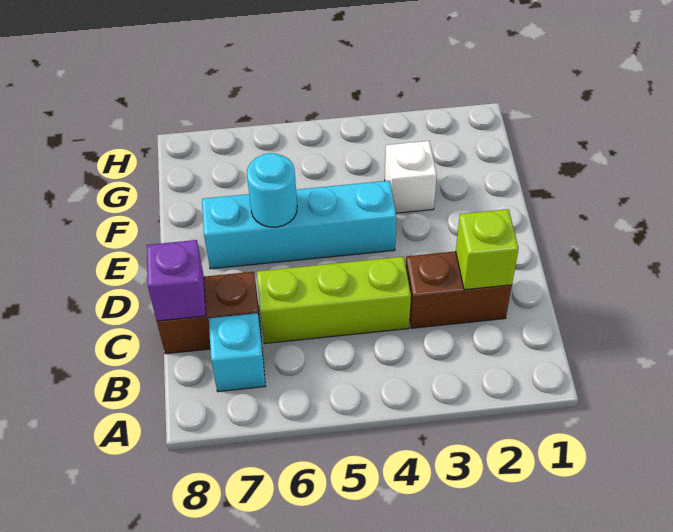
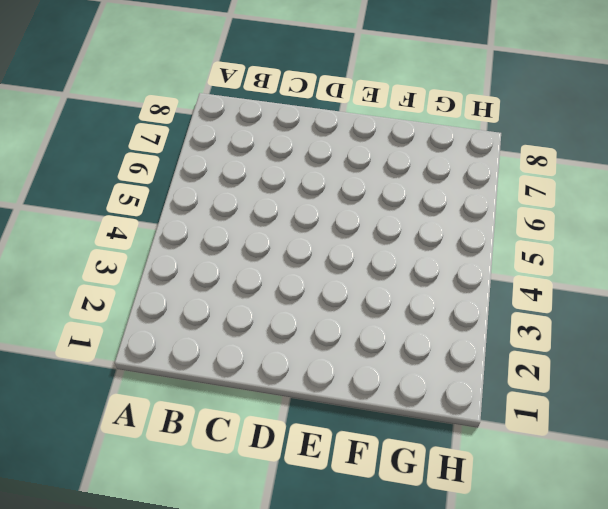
none -> cyan 1x1 brick [209,313,265,392]
none -> brown 1x2 brick [406,251,512,328]

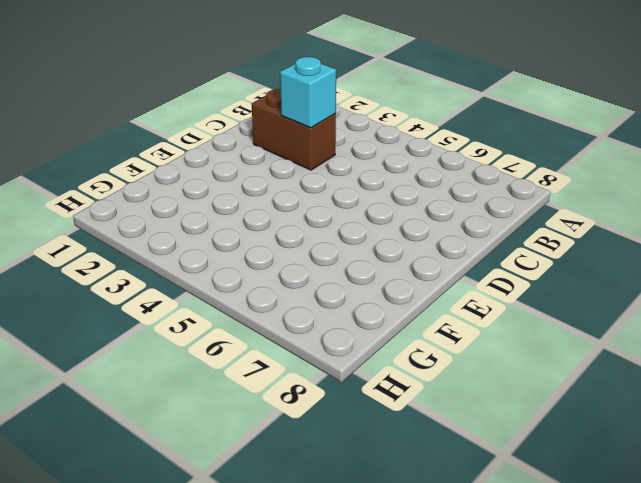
cyan 1x1 brick [280,57,336,128] -> cyan 1x1 brick moved to [209,313,265,392]
none -> lime 1x3 brick [257,257,411,344]
none -> brown 1x2 brick [157,272,261,354]

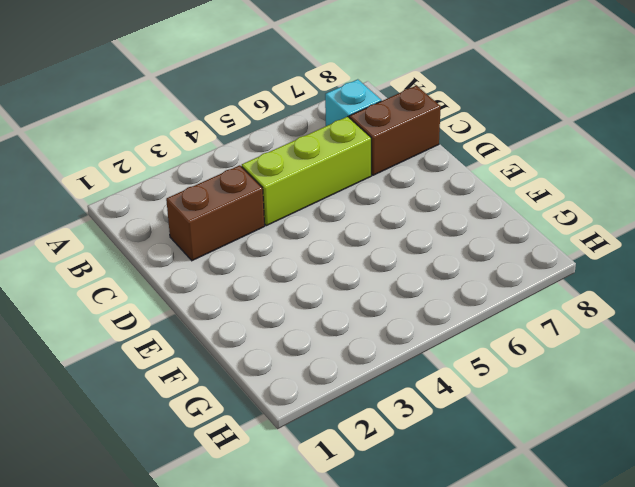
none -> cyan 1x4 brick [202,181,396,269]
none -> white 1x1 brick [385,141,437,213]

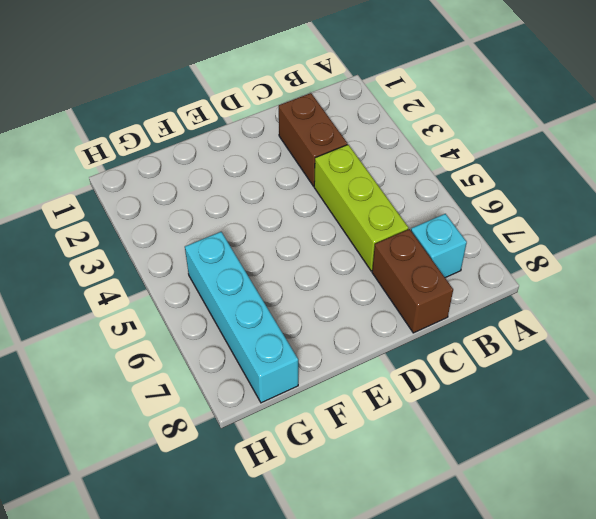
cyan 1x4 brick [185,232,298,403] -> cyan 1x4 brick moved to [202,181,396,269]
none -> white 1x1 brick [385,141,437,213]
none -> lime 1x1 brick [456,209,519,290]

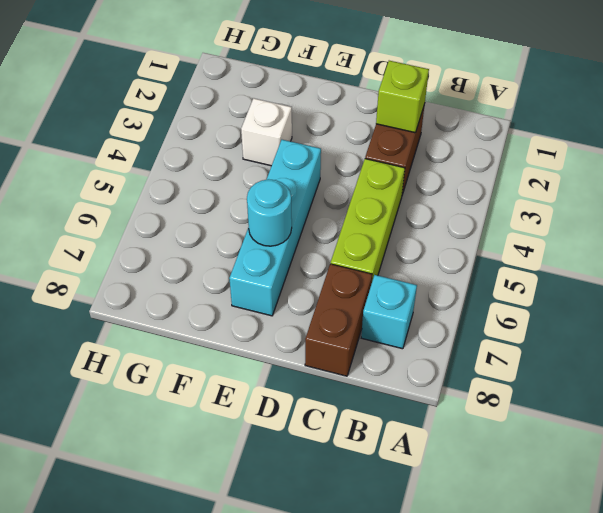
none -> purple 1x1 brick [147,240,206,321]

